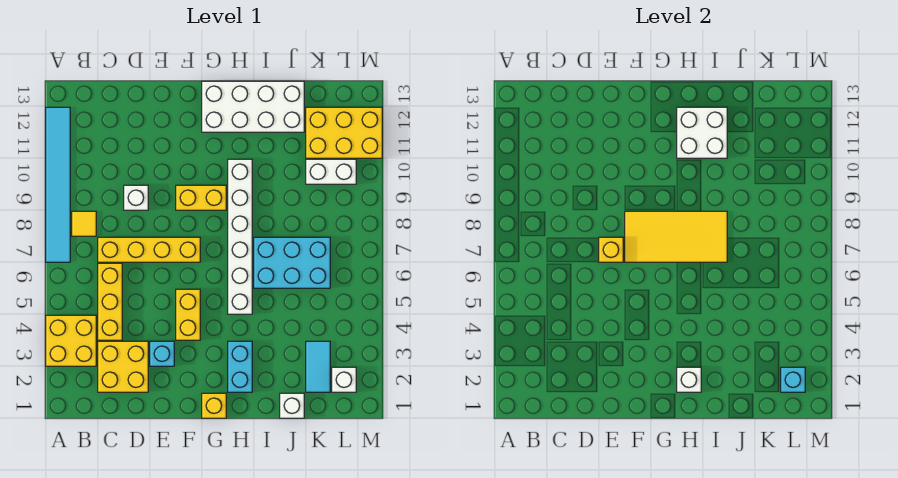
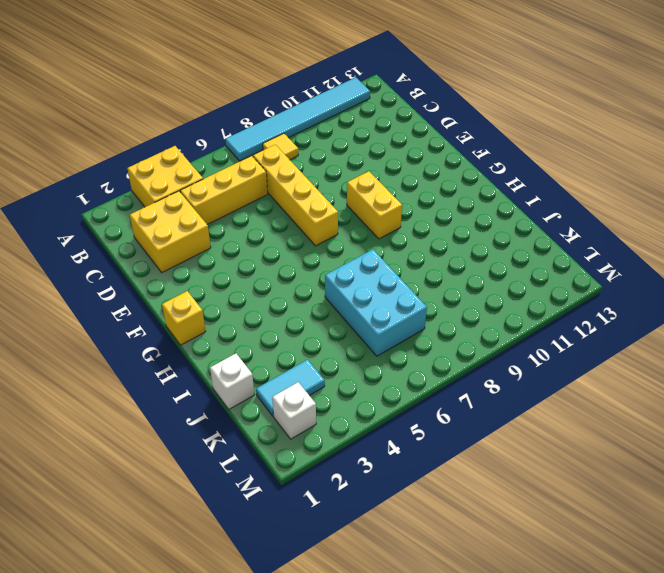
none -> white 1x1 brick [124,185,148,210]
none -> cyan 1x1 brick [150,341,174,366]
none -> yellow 1x2 brick [176,289,200,340]

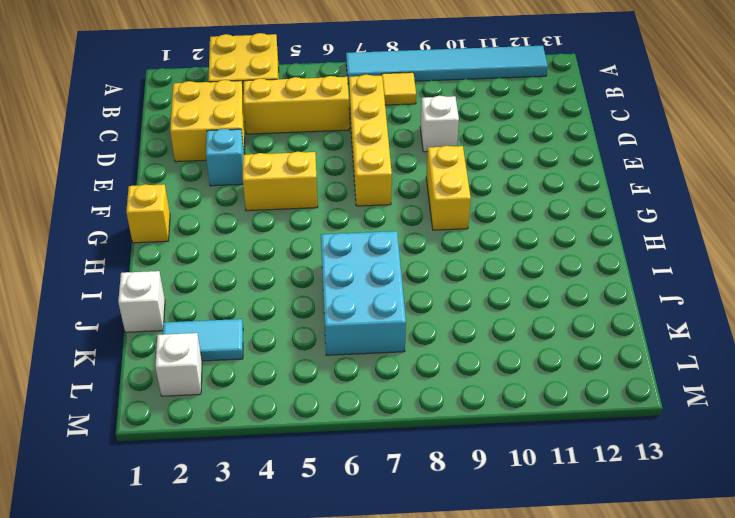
none -> white 2x4 brick [202,81,304,132]
none -> cyan 1x2 brick [228,341,252,392]
none -> white 1x6 brick [228,159,252,314]

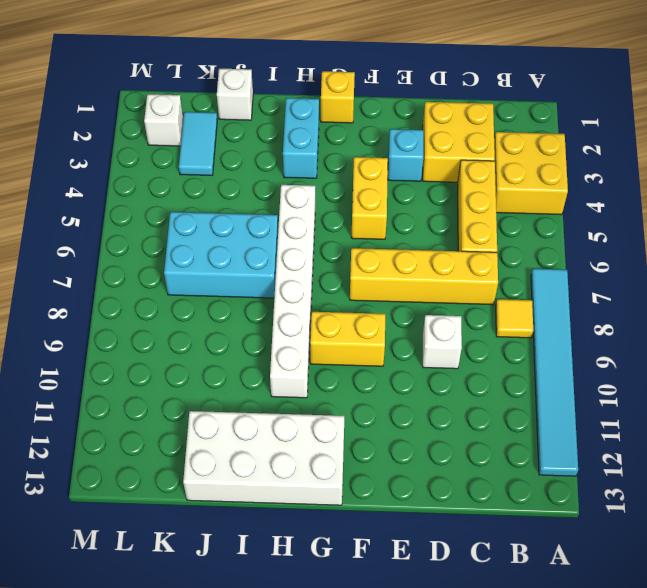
none -> white 1x2 brick [306,159,356,184]
none -> yellow 2x3 brick [306,107,382,158]
none -> yellow 1x1 brick [599,237,623,262]

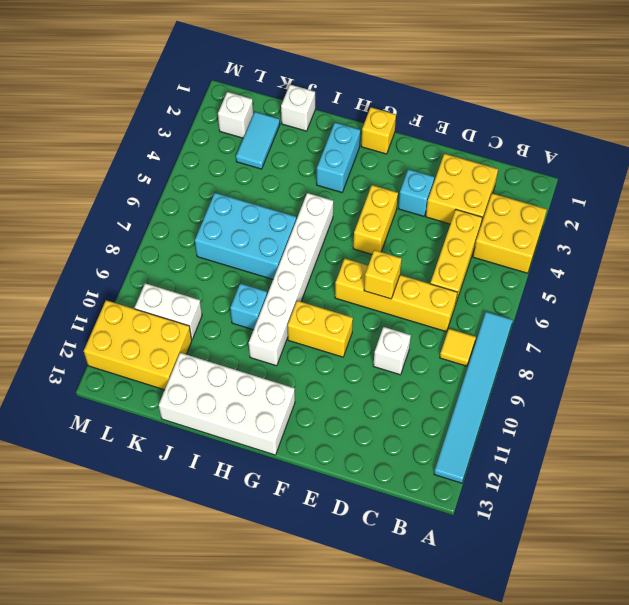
cyan 1x1 brick [230,283,267,330] -> cyan 1x1 brick moved to [781,367,805,392]
none -> yellow 2x4 tile [625,211,727,262]
none -> white 1x1 brick [677,367,701,392]
none -> white 2x2 brick [677,107,727,158]

